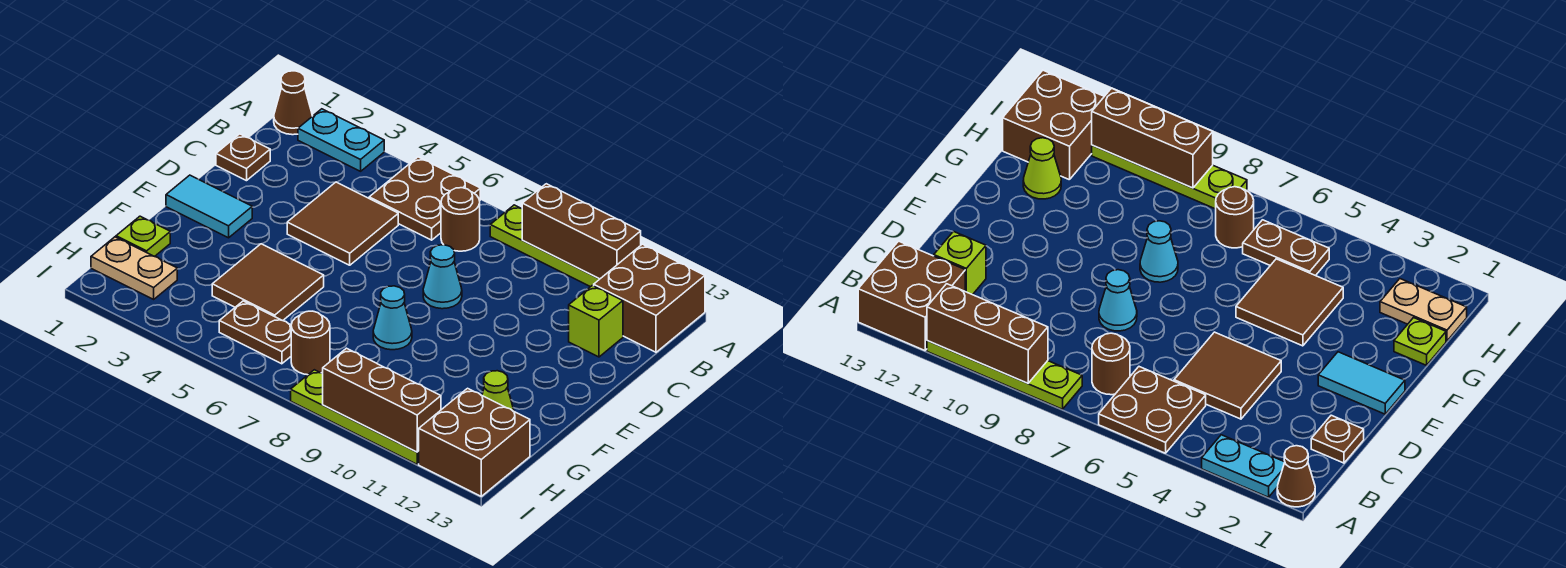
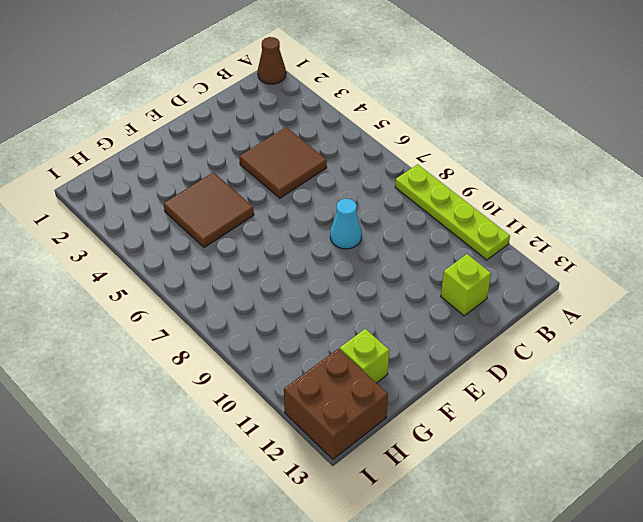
lime 1x1 brick [340,329,389,383] -> lime 1x1 cone [482,371,514,411]
none -> cyan 1x2 plate [298,109,384,171]
none -> brown 2x2 plate [369,157,480,240]
none -> brown 2x2 brick [594,244,705,352]

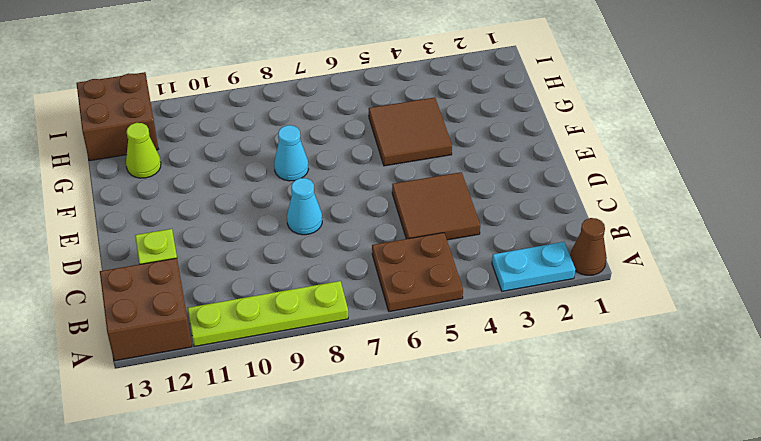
none -> brown 1x1 round brick [441,188,480,251]
none -> brown 1x1 plate [216,134,270,181]
none -> cyan 1x2 tile [166,175,252,238]

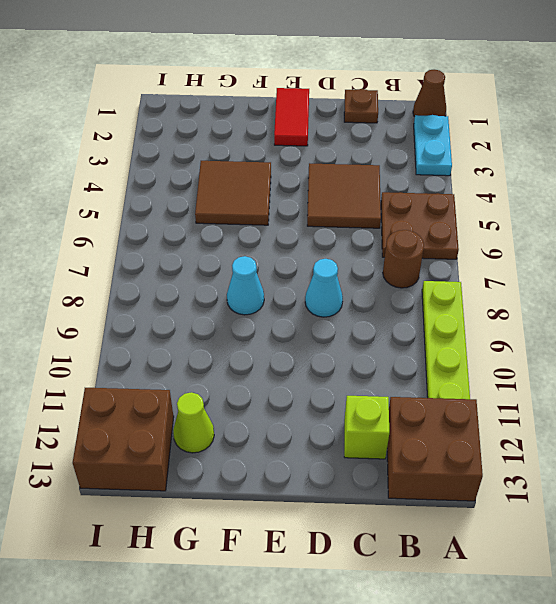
red 1x2 tile [274,88,309,146] -> cyan 1x2 tile [166,175,252,238]
none -> lime 1x1 plate [116,216,170,257]
none -> tan 1x2 plate [91,237,177,299]
none -> brown 1x2 plate [219,301,291,364]

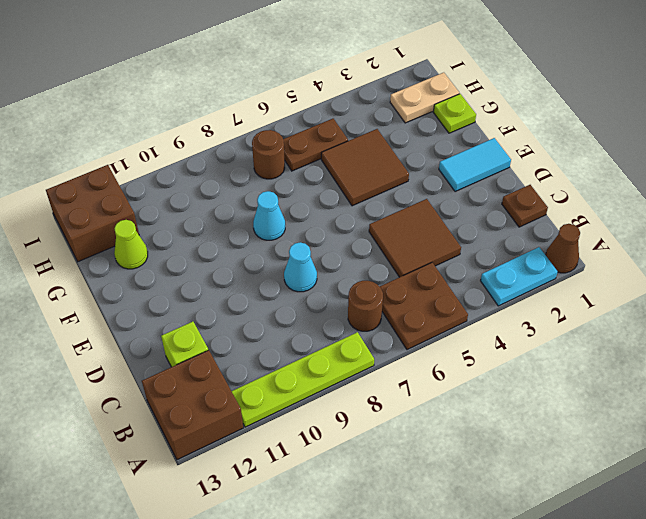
none -> lime 1x4 plate [291,370,419,464]
none -> brown 1x3 brick [522,184,641,279]
none -> brown 1x3 brick [323,348,441,452]

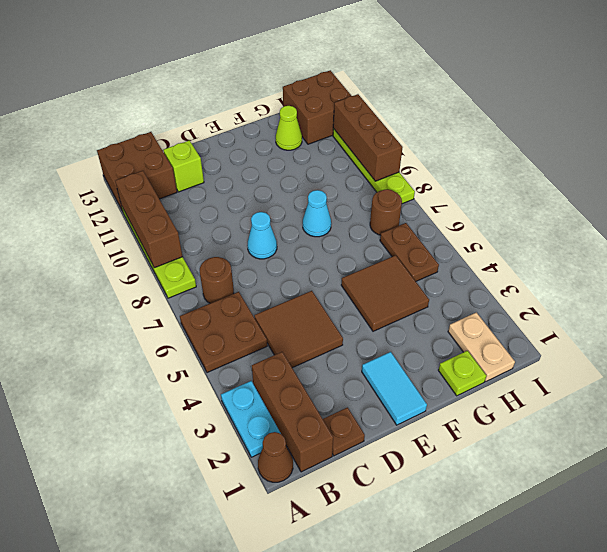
brown 1x3 brick [252,352,333,472] -> none

